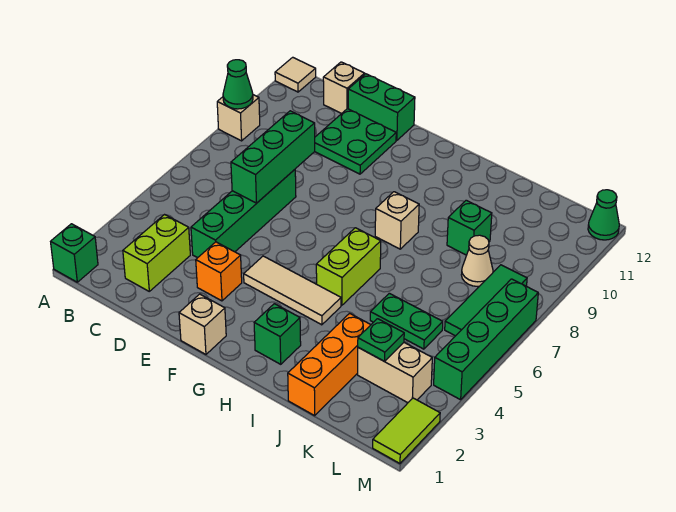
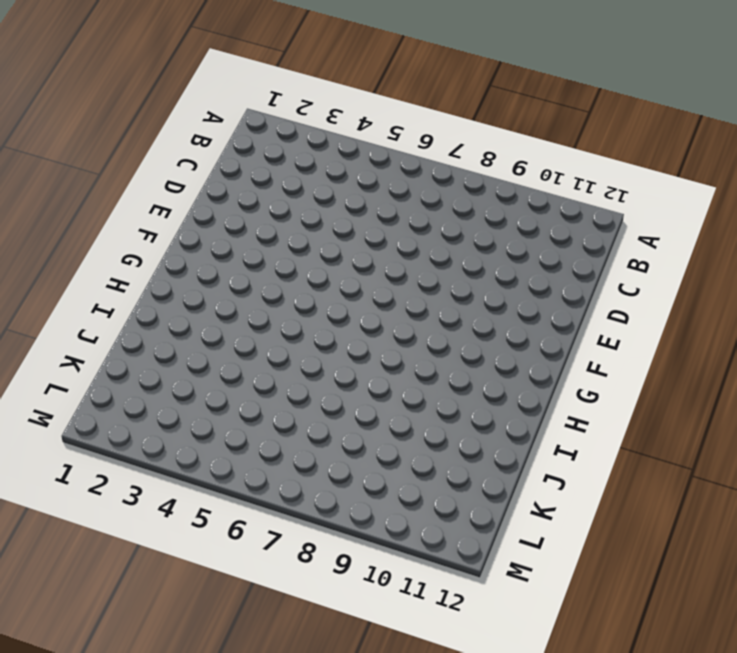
none -> green 1x1 brick [51,224,98,282]
none -> tan 1x1 brick [217,95,260,141]
none -> tan 1x1 tile [275,57,316,92]

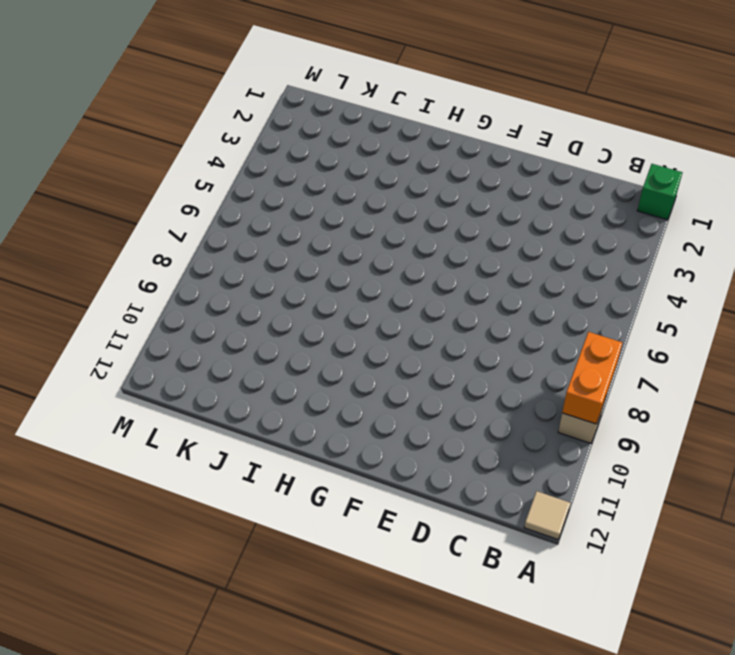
orange 1x2 brick [562,332,622,424] -> green 1x1 cone [223,60,253,109]
none -> lime 1x2 brick [123,215,190,291]
none -> tan 1x1 brick [323,62,365,114]
none -> green 1x4 brick [191,170,296,258]

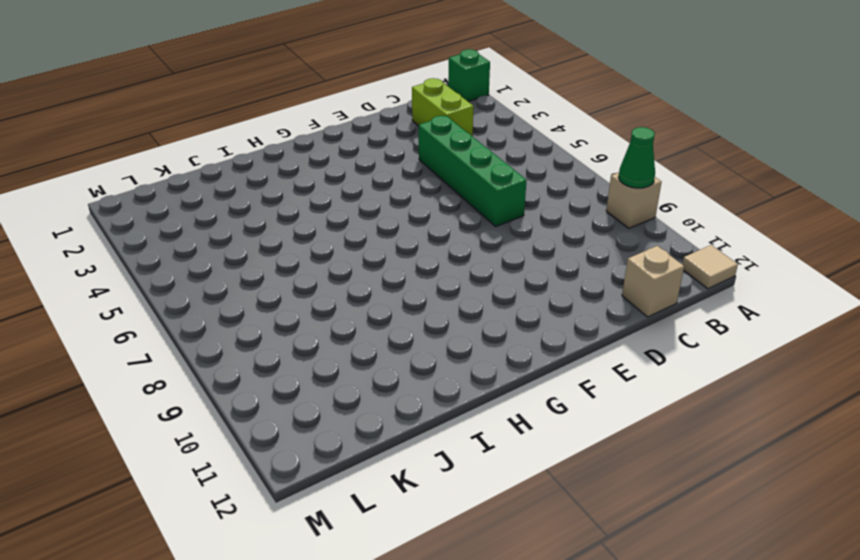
none -> green 2x2 plate [315,109,396,174]
none -> green 1x2 brick [348,74,415,140]
none -> orange 1x1 brick [196,242,242,301]

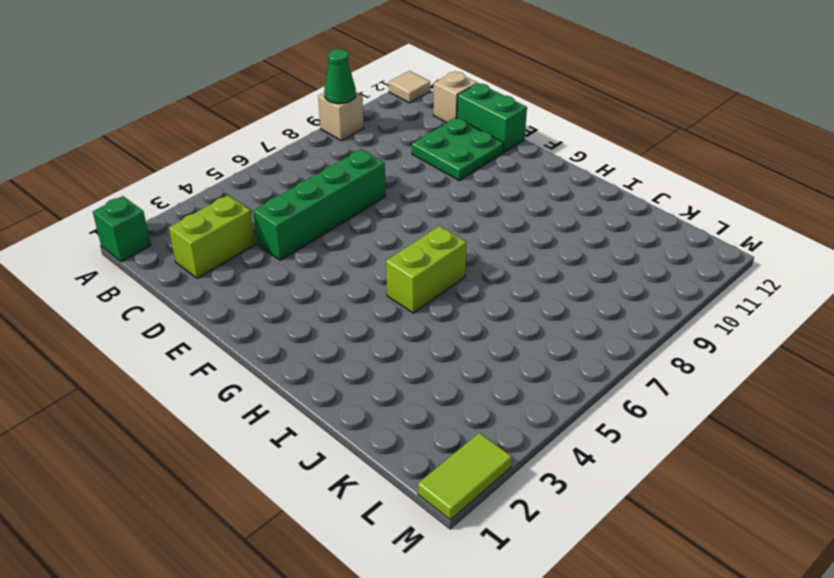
none -> orange 1x1 brick [196,242,242,301]
none -> tan 1x1 brick [179,294,226,354]
none -> tan 1x3 tile [244,256,341,325]

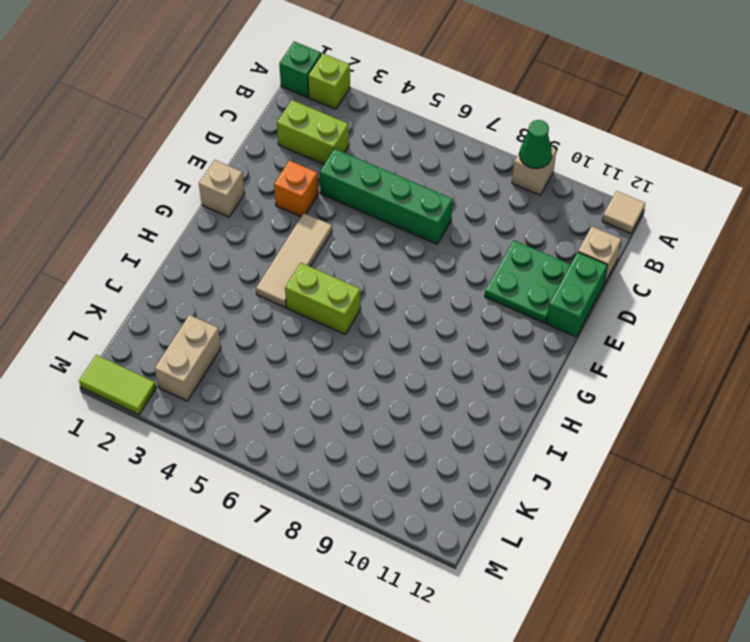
lime 1x1 brick [308,53,350,109] -> none
none -> green 1x1 brick [254,304,301,364]
none -> tan 1x1 brick [375,192,419,249]
none -> orange 1x3 brick [288,313,371,416]

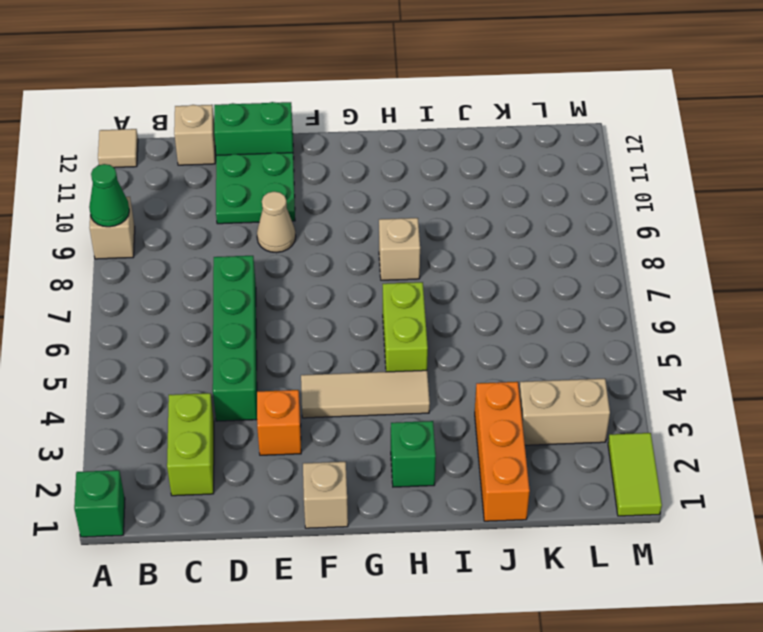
tan 1x1 cone [257,192,296,253] -> tan 1x1 cone moved to [461,235,493,286]
none -> green 1x2 plate [370,293,443,349]
none -> green 1x1 brick [447,200,492,255]
none -> green 1x3 tile [445,265,527,336]

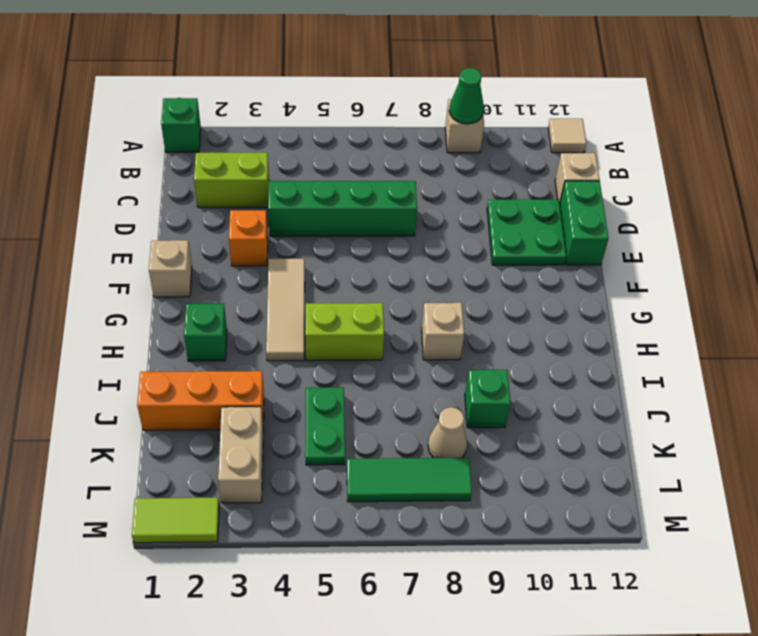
none -> green 1x4 brick [434,279,538,400]
none -> green 1x1 cone [588,190,619,240]
none -> green 1x3 brick [231,111,315,203]

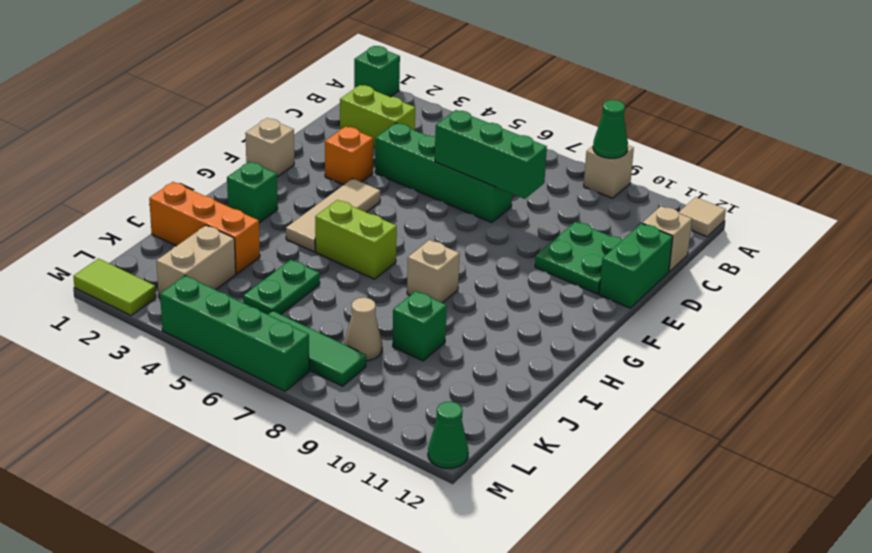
none -> green 1x1 plate [358,319,404,361]

